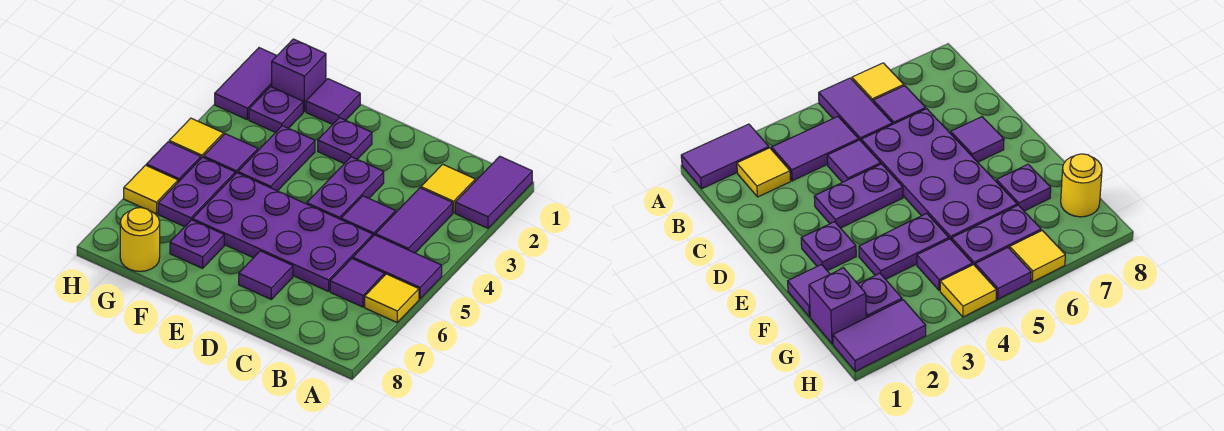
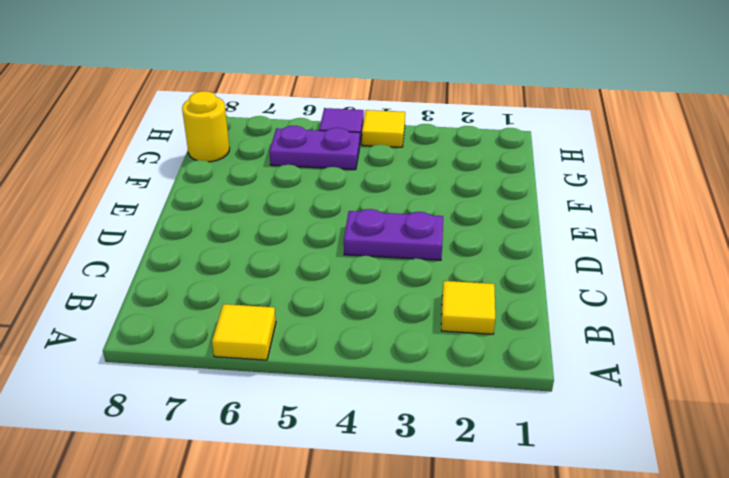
none -> purple 1x2 tile [455,156,532,228]
none -> purple 1x2 tile [353,235,442,299]
none -> purple 1x2 tile [376,188,453,253]

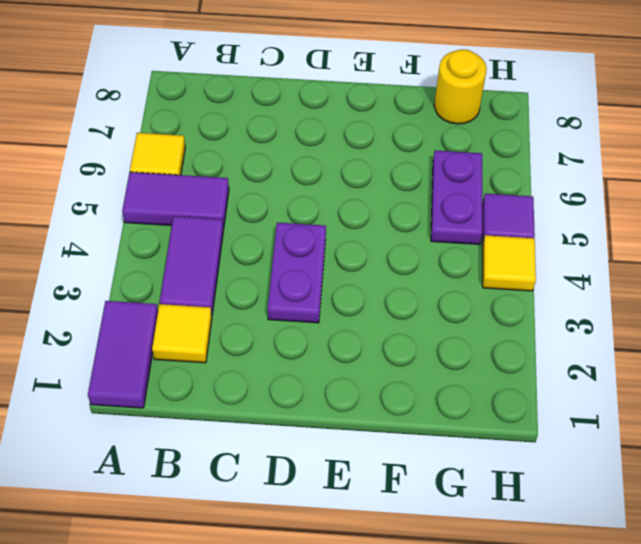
none -> purple 1x1 tile [330,259,385,307]
none -> purple 1x1 tile [341,196,396,236]
none -> purple 2x4 plate [193,173,373,292]

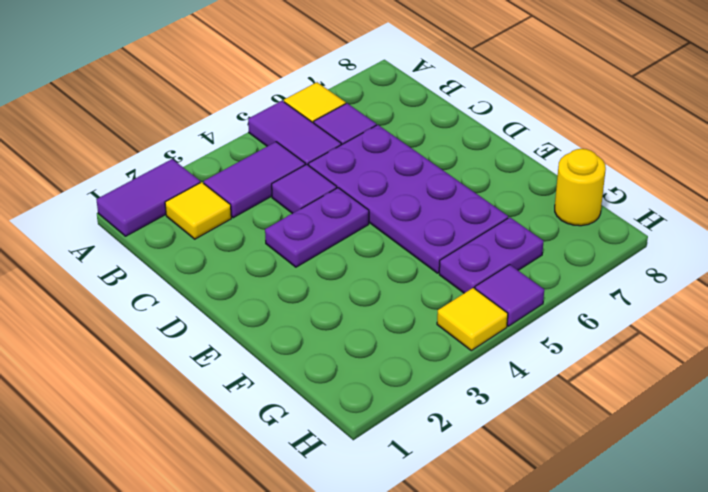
none -> purple 1x1 tile [239,251,293,299]
none -> purple 1x1 plate [318,118,372,163]
none -> purple 1x1 tile [306,79,360,125]

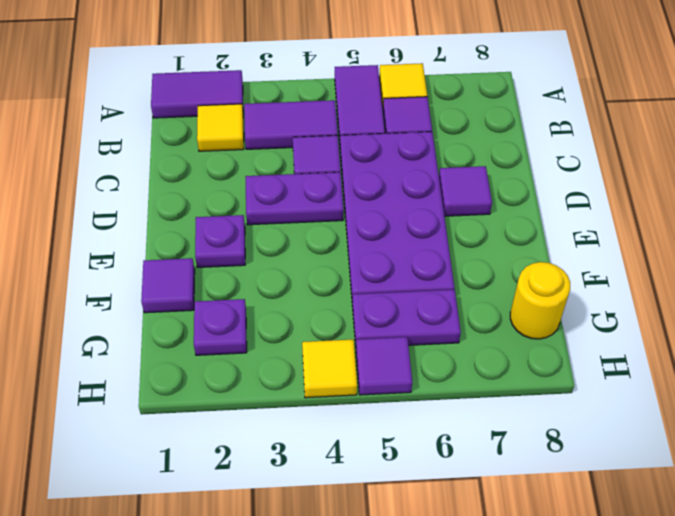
none -> purple 1x2 plate [238,126,315,191]
none -> purple 1x1 plate [170,220,224,268]
none -> purple 1x1 brick [272,39,326,111]

